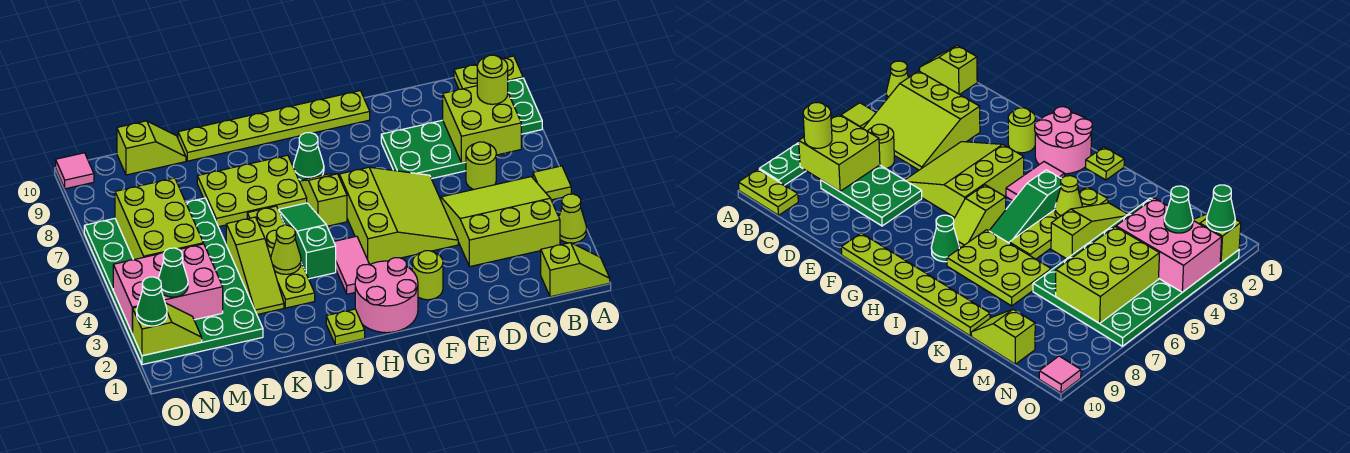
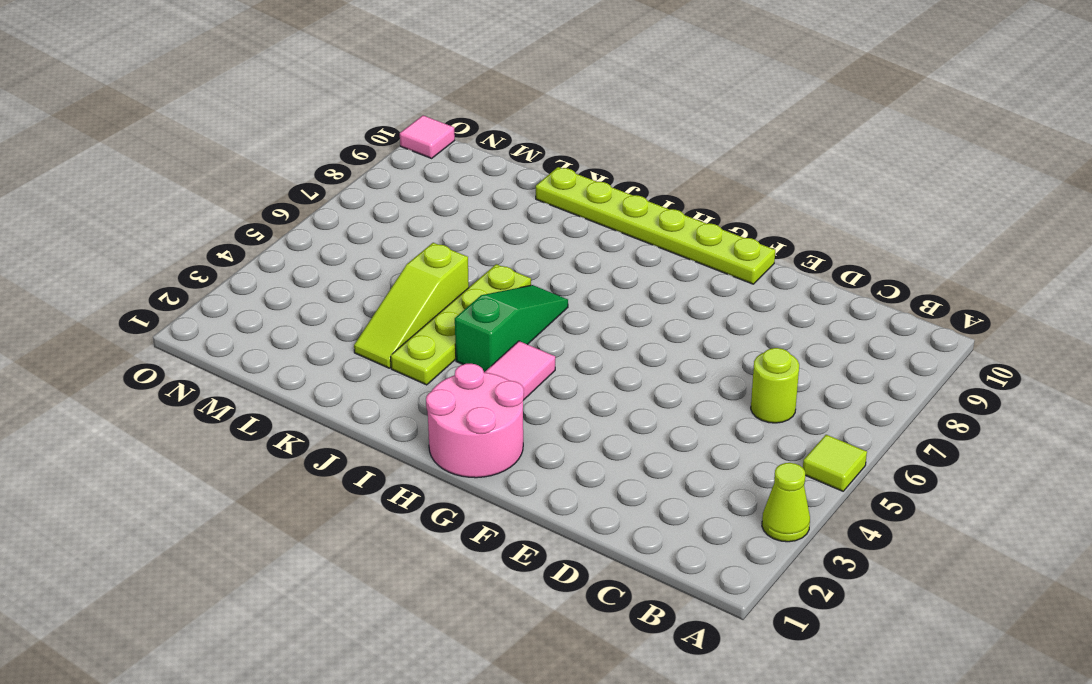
none -> lime 1x2 slope [541,243,610,297]
none -> green 1x2 plate [508,78,542,134]
none -> lime 1x2 plate [454,56,523,89]
none -> lime 3x3 slope [441,177,560,267]

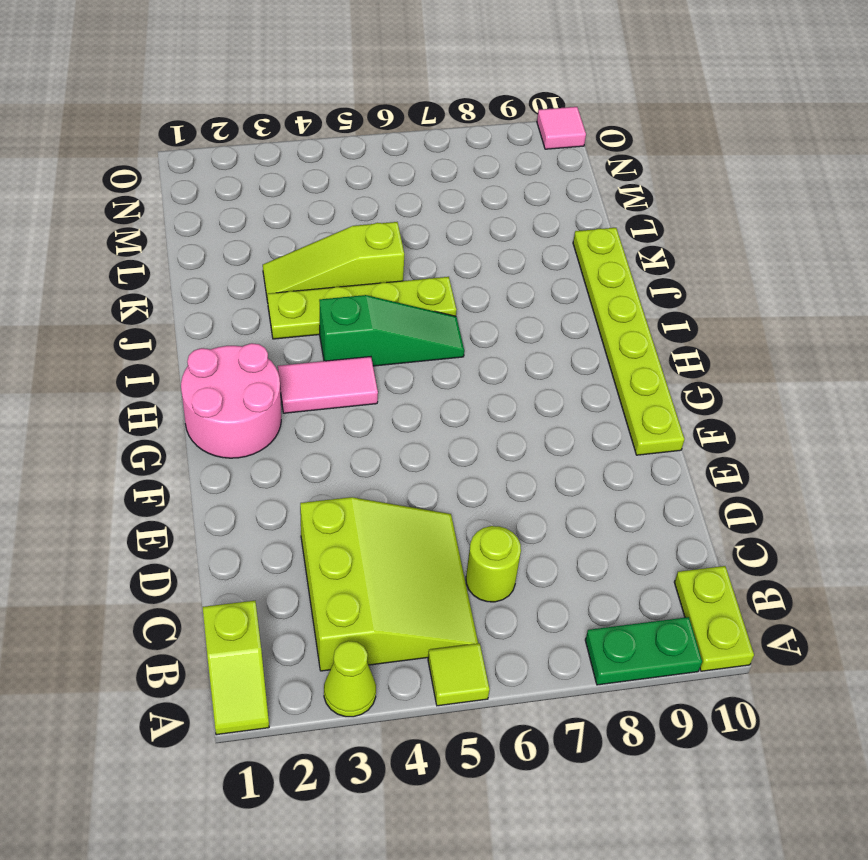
none -> green 2x3 plate [381,120,466,179]
none -> lime 3x3 slope [339,167,458,264]
none -> lime 1x1 round brick [412,251,443,300]
none -> lime 1x2 slope [299,174,347,226]

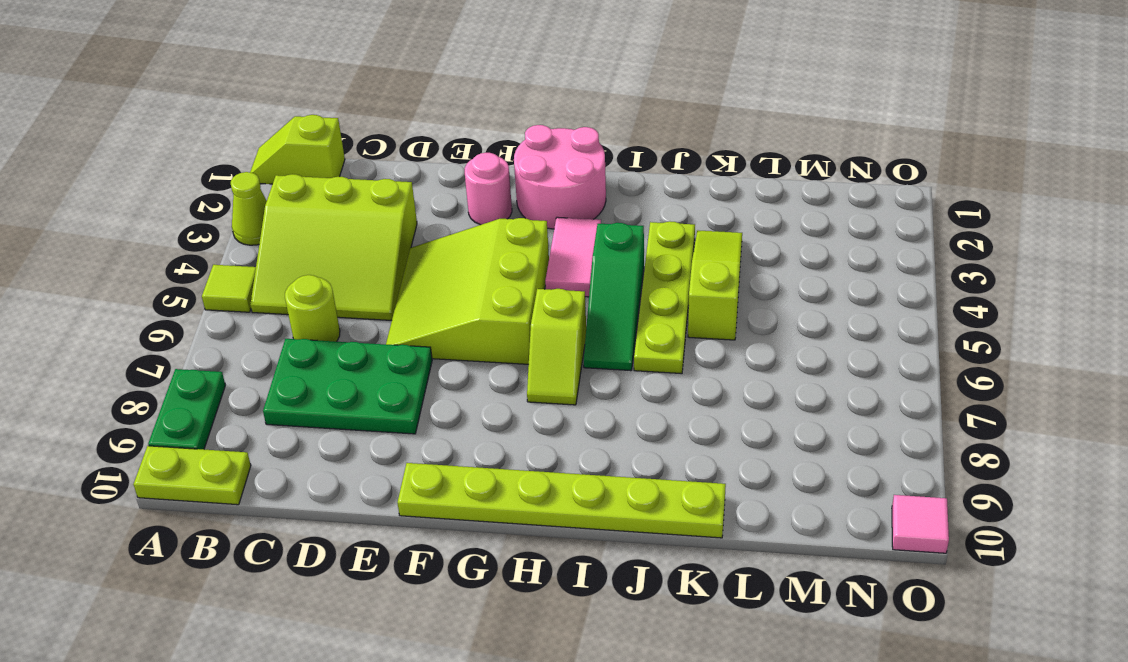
pink 1x1 round brick [465,153,512,225] -> lime 1x1 round brick [412,251,443,300]
none -> green 1x1 cone [293,133,324,180]
none -> lime 1x1 plate [326,309,365,345]
none -> lime 2x3 plate [197,155,307,227]
none -> green 4x6 plate [84,198,263,365]

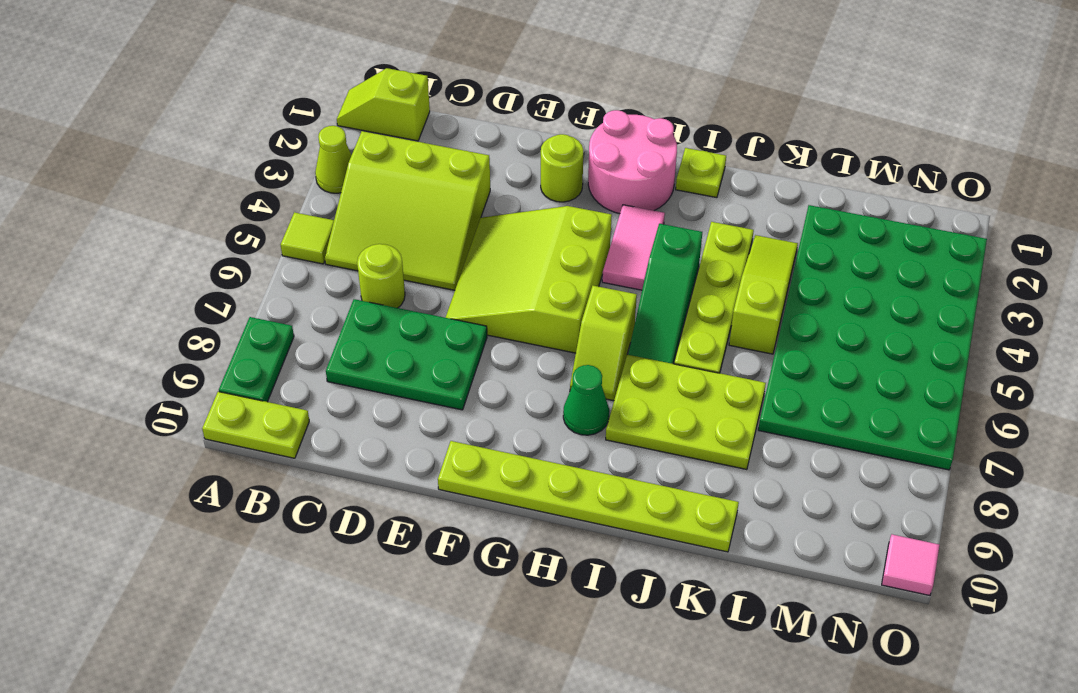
none -> lime 1x2 slope [117,121,186,175]
none -> lime 2x2 brick [443,86,521,163]
none -> lime 1x1 cone [271,225,301,274]
none -> pink 2x3 brick [113,244,223,333]

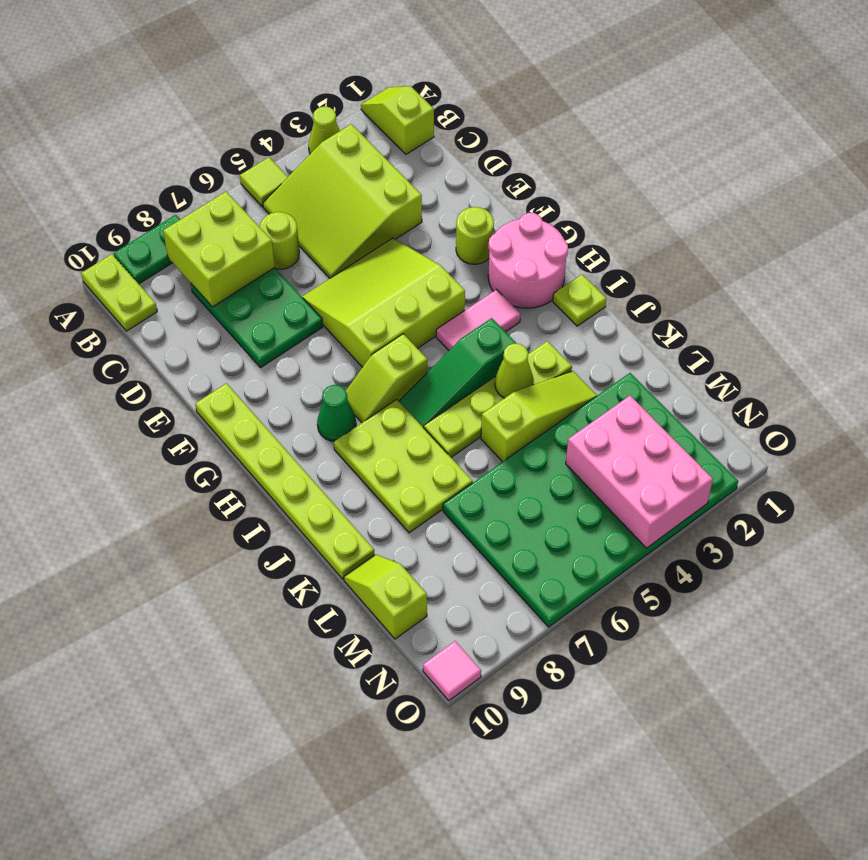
none -> lime 2x3 brick [115,178,203,260]
none -> lime 1x2 slope [132,303,202,356]
none -> lime 1x1 round brick [477,55,508,104]
none -> green 1x1 cone [158,248,188,297]

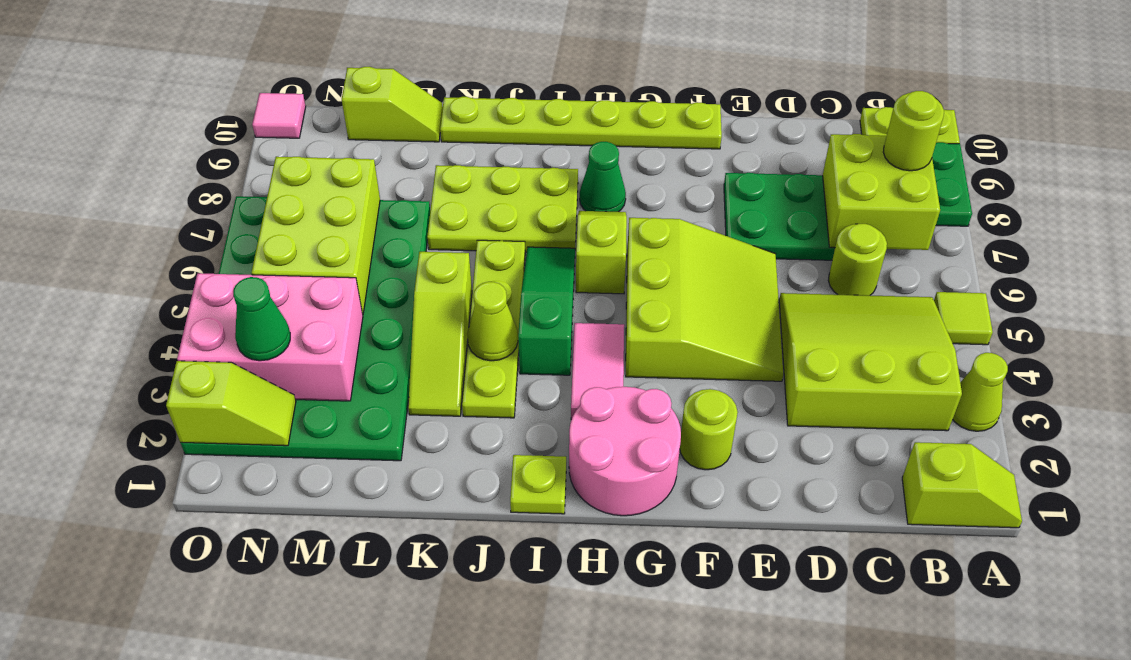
none -> green 1x1 cone [137,277,167,326]

